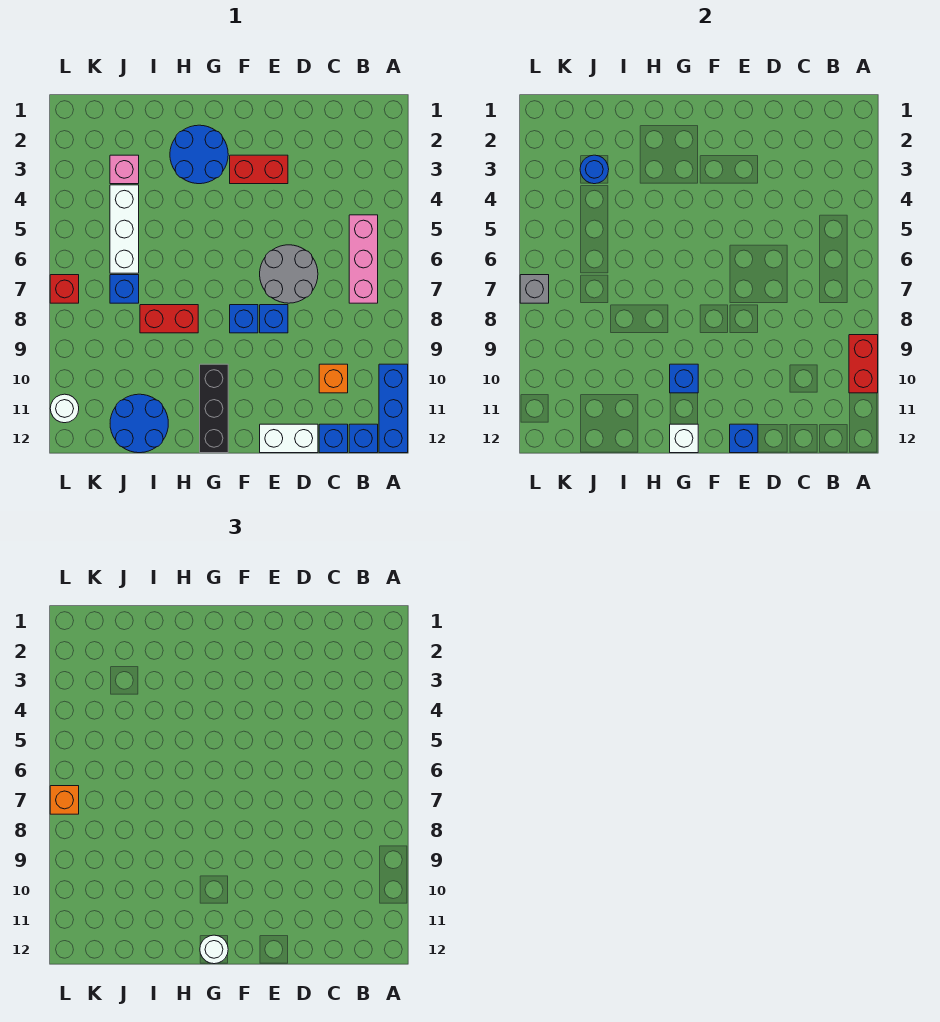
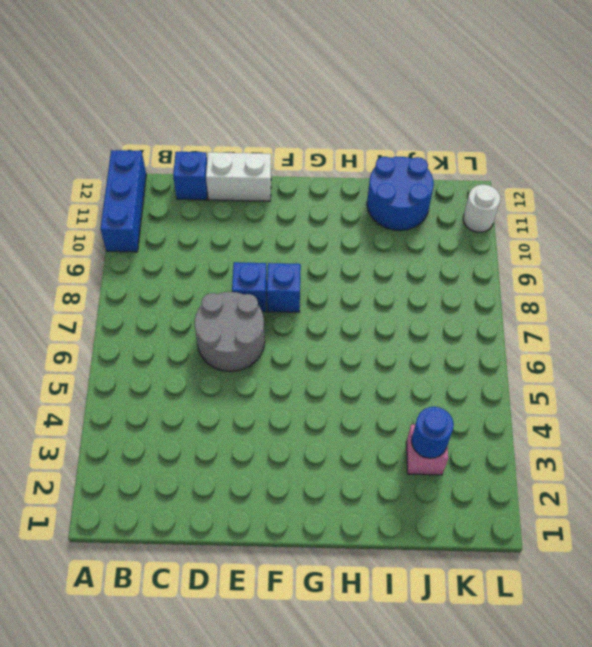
none -> pink 1x3 brick [349,215,378,303]
none -> blue 1x1 brick [349,424,378,453]
none -> orange 1x1 brick [319,364,348,393]

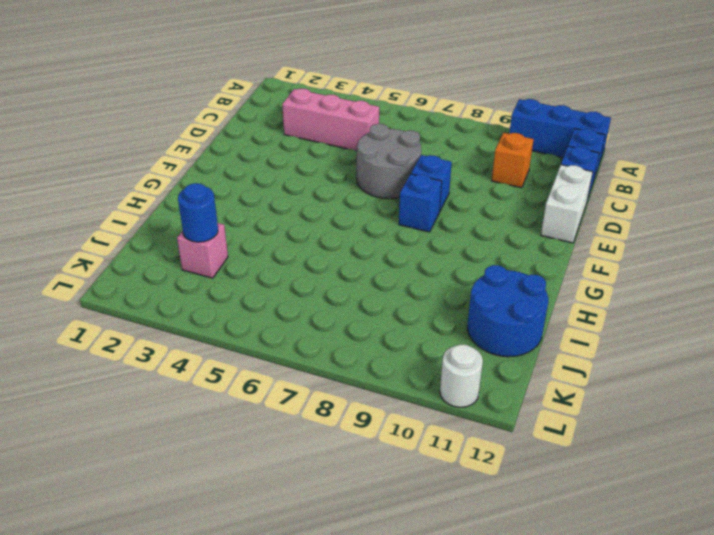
pink 1x3 brick [282,88,379,151] -> pink 1x3 brick moved to [349,215,378,303]
none -> red 1x2 brick [230,155,288,184]
none -> blue 2x2 round brick [170,125,228,184]
none -> black 1x3 brick [200,364,228,453]

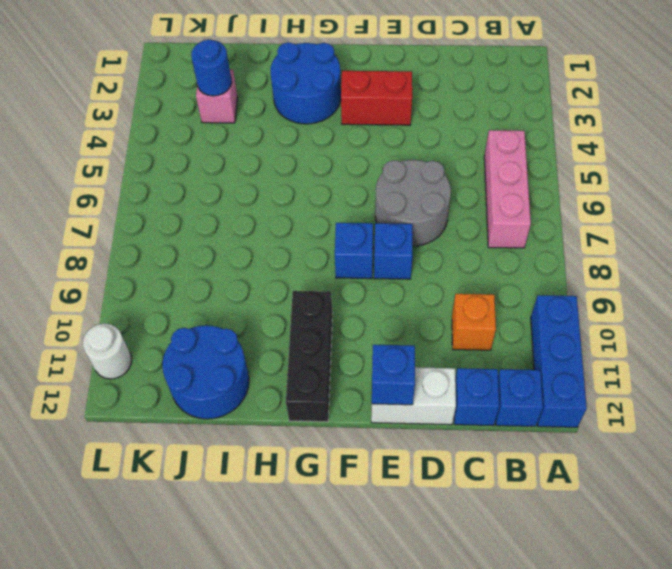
none -> red 1x2 brick [140,305,198,333]
none -> white 1x3 brick [110,185,139,273]
none -> blue 1x1 brick [110,275,139,303]

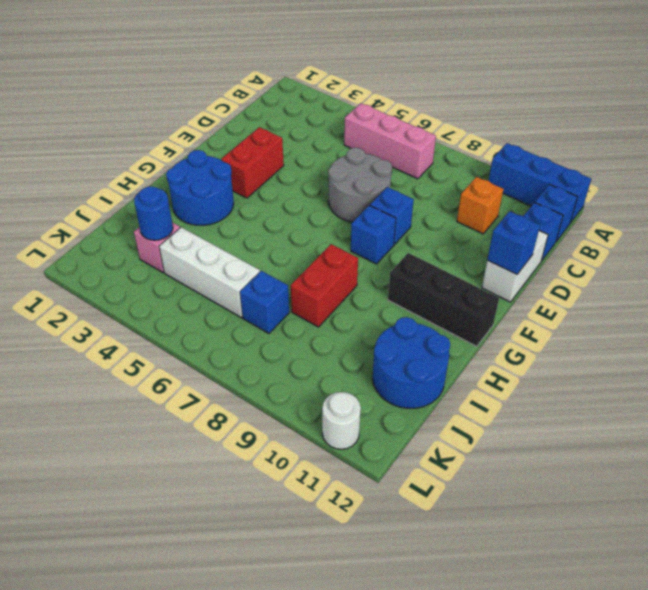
none -> red 1x1 brick [50,275,79,303]
none -> red 1x2 brick [849,335,878,393]
none -> blue 1x1 brick [670,364,698,393]

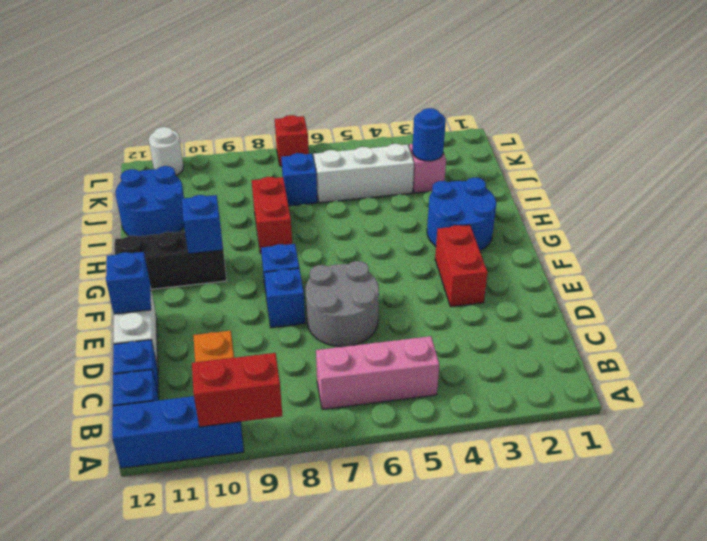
none -> white 1x1 brick [670,424,698,453]
none -> grey 1x1 brick [520,275,549,303]
none -> white 1x1 round brick [200,935,228,964]

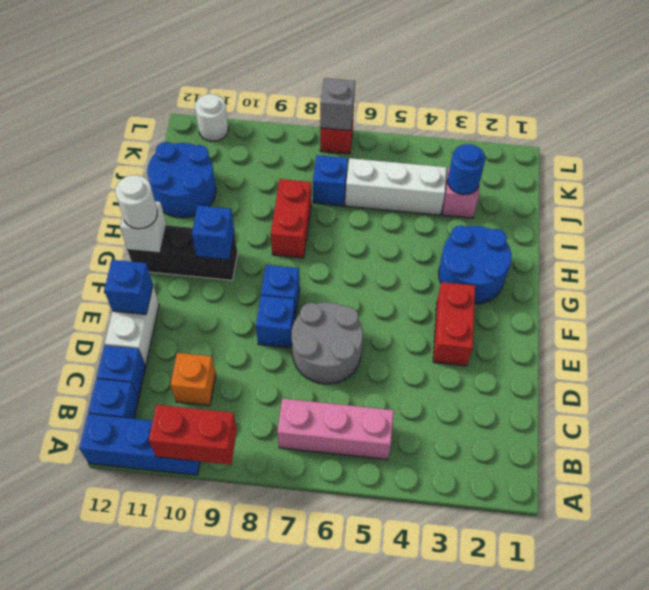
none -> orange 1x1 brick [50,786,79,814]

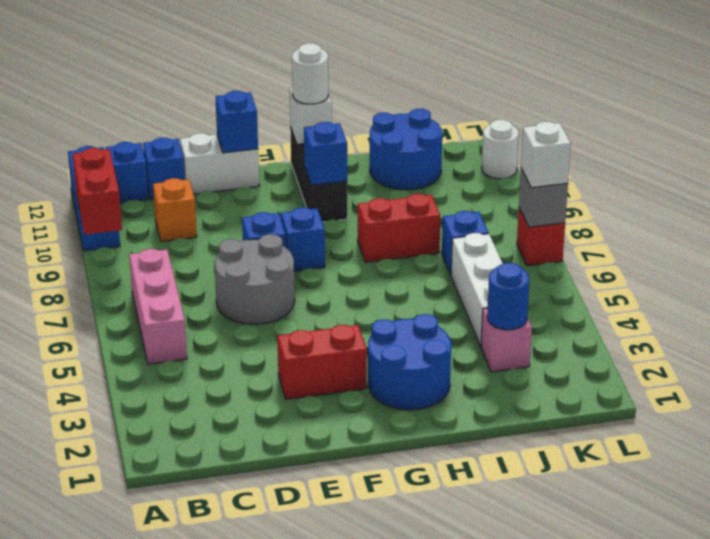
white 1x1 brick [521,122,571,188] -> orange 1x1 brick [50,786,79,814]

